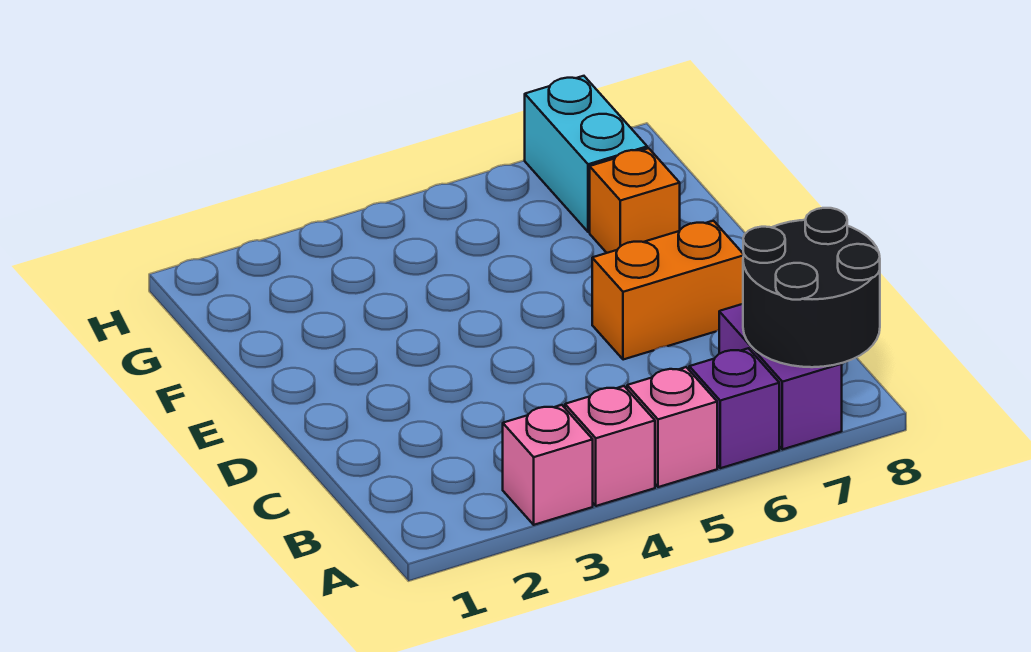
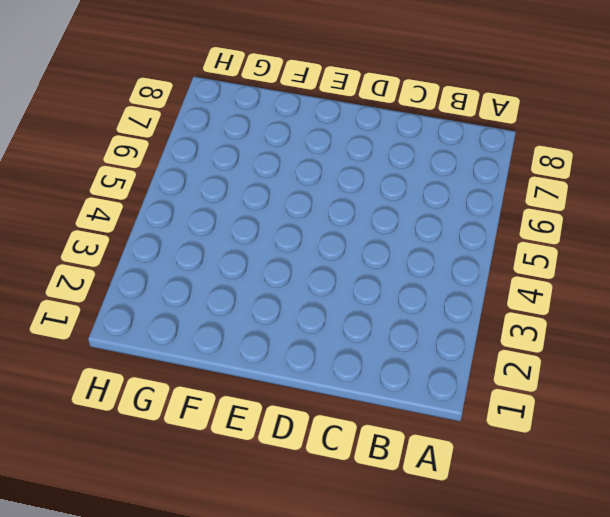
none -> pink 1x1 brick [503,405,593,525]
none -> pink 1x1 brick [565,386,655,506]

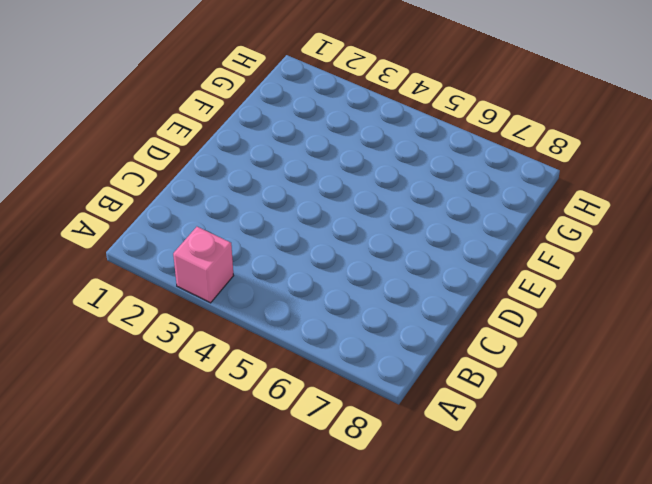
none -> pink 1x1 brick [565,386,655,506]
none -> pink 1x1 brick [627,367,717,487]

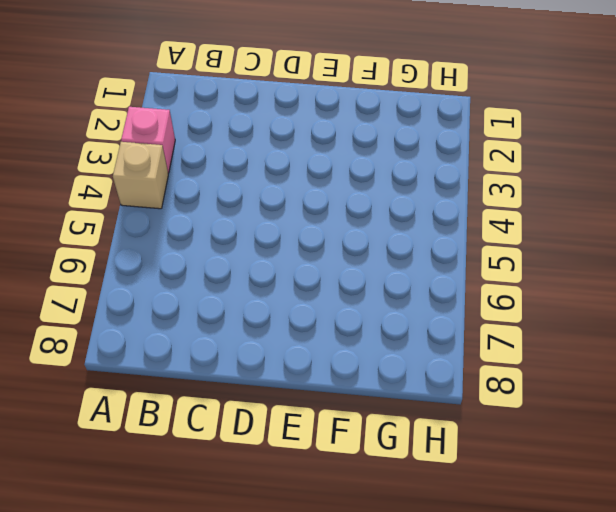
tan 1x1 brick [113,142,168,209] -> pink 1x1 brick [565,386,655,506]
none -> pink 1x1 brick [627,367,717,487]
none -> purple 1x1 brick [689,348,779,468]

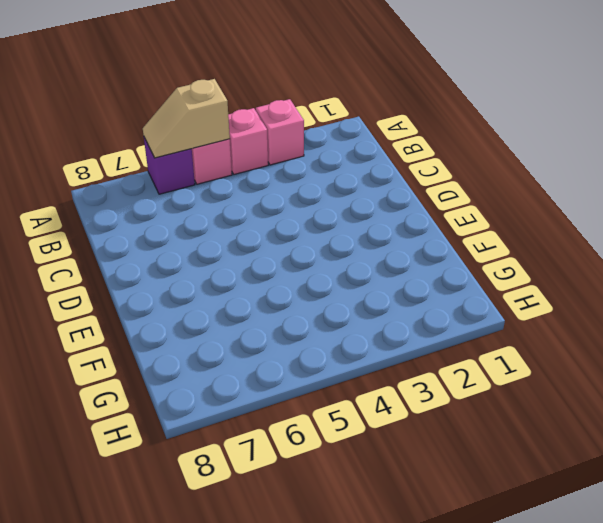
tan 1x2 slope [143,79,230,158] -> none
none -> purple 1x2 brick [719,304,842,449]
none -> orange 1x2 brick [592,221,744,360]

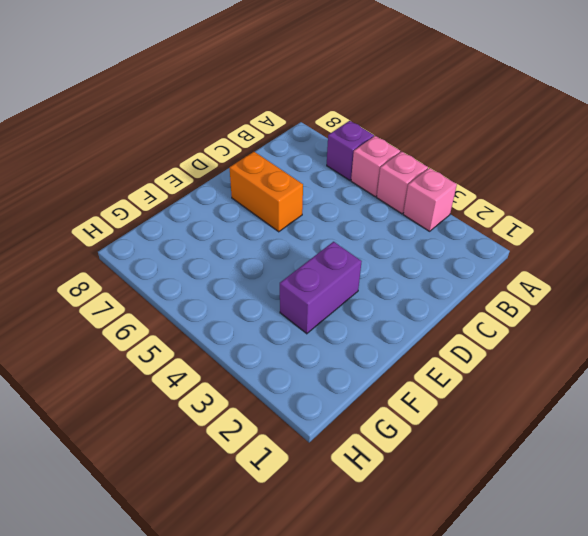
purple 1x2 brick [280,242,362,334] -> purple 1x2 brick moved to [719,304,842,449]
none -> orange 1x1 brick [590,148,680,253]
none -> cyan 1x2 brick [525,76,647,232]

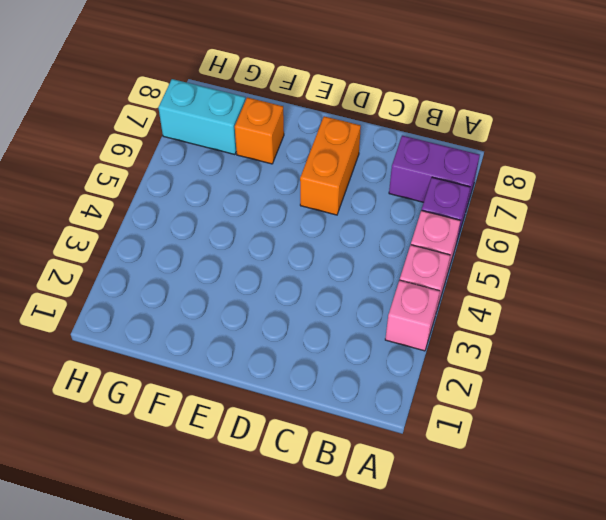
none -> black 2x2 round brick [743,208,880,367]

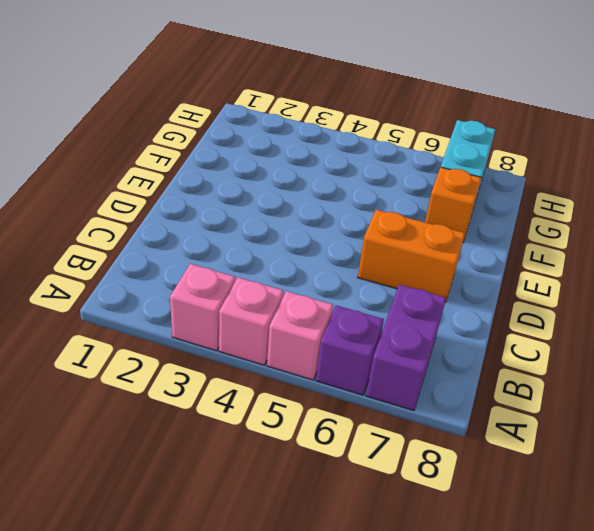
none -> black 2x2 round brick [743,208,880,367]

